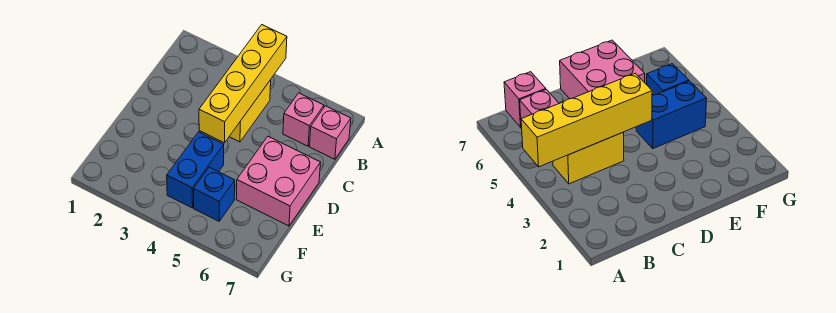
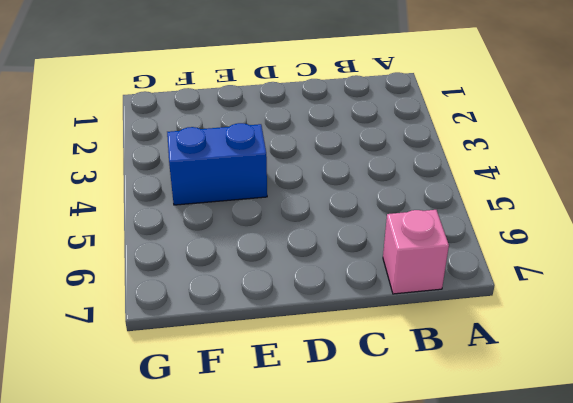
none -> yellow 1x2 brick [229,80,271,142]
none -> pink 1x1 brick [283,93,324,146]

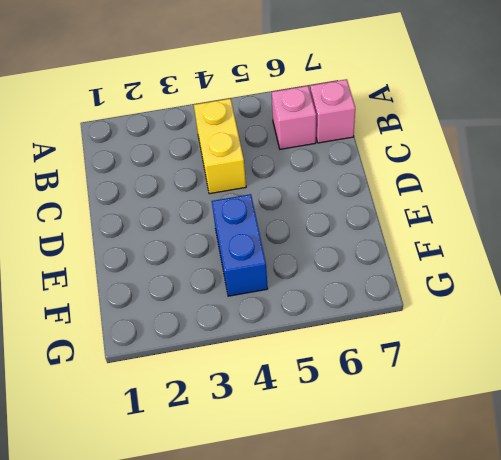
none -> pink 2x2 brick [236,137,321,226]
none -> blue 1x1 brick [194,167,235,221]

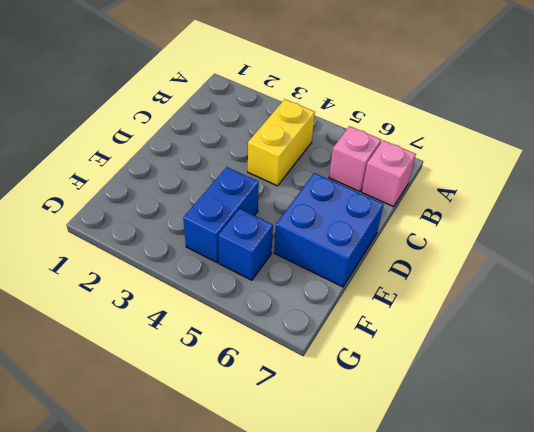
blue 2x2 brick [274,173,384,287] -> pink 2x2 brick [236,137,321,226]
none -> yellow 1x4 brick [199,25,287,143]

